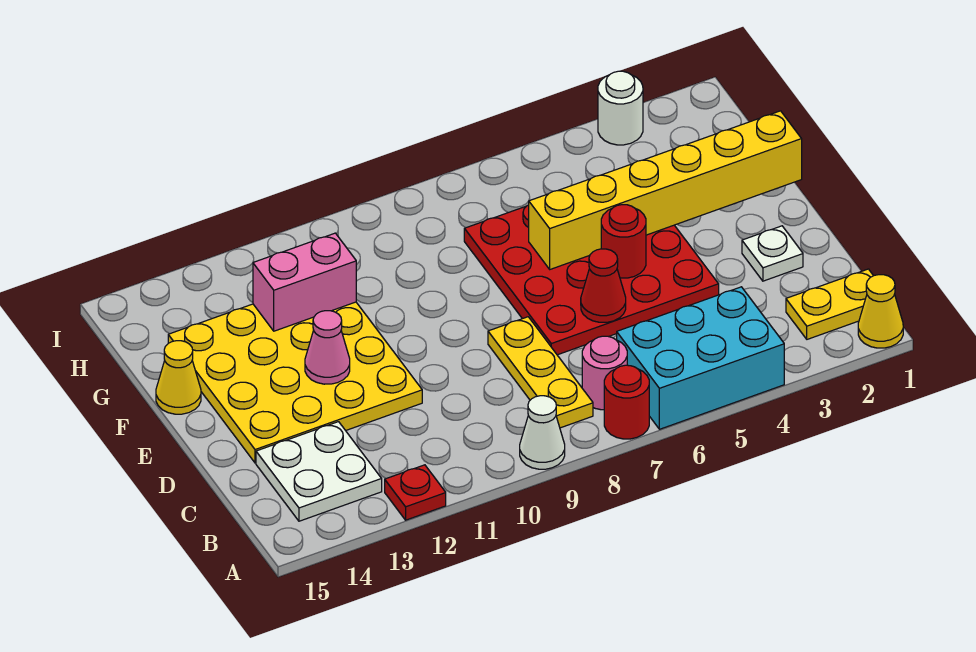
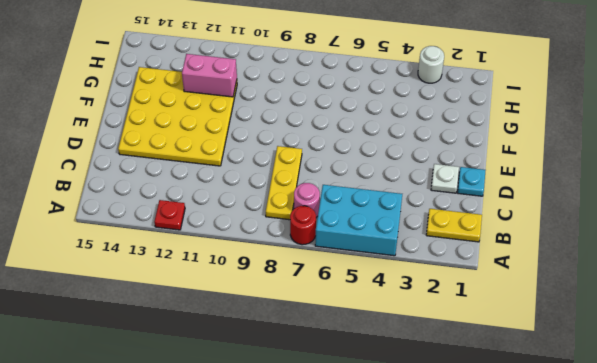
cyan 1x1 plate [458,167,486,196] -> none
none -> yellow 1x1 cone [858,275,903,348]
none -> white 1x1 cone [520,396,565,469]
none -> white 2x2 plate [256,422,382,521]

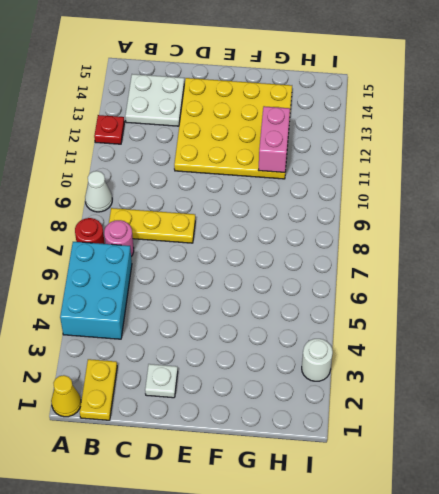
none -> red 4x4 plate [464,205,719,355]
none -> yellow 1x1 cone [156,341,201,414]
none -> red 1x1 cone [581,249,626,322]

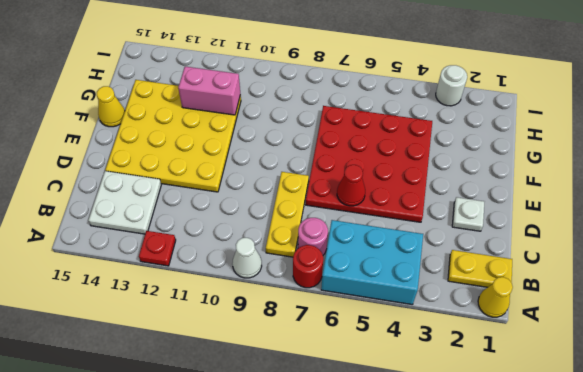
none -> red 1x1 round brick [601,205,646,278]
none -> pink 1x1 cone [305,311,350,384]
none -> yellow 1x6 brick [529,111,802,269]

